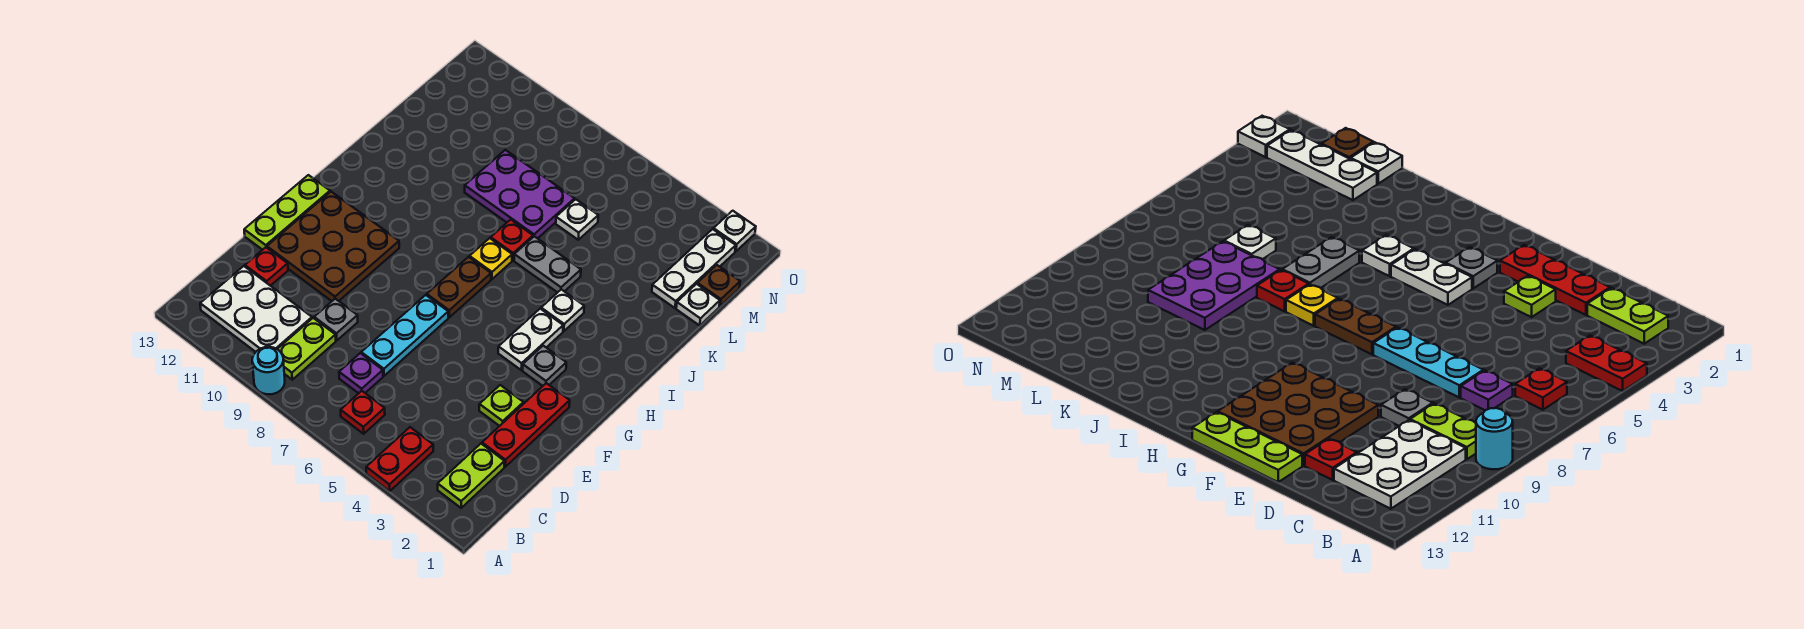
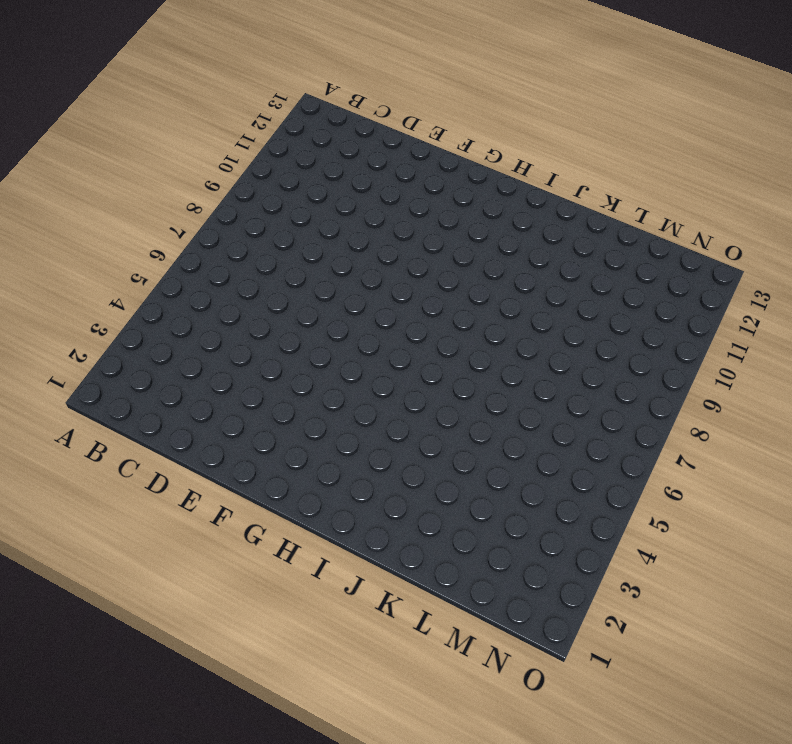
none -> red 1x2 plate [366,427,433,491]
none -> cyan 1x1 round brick [252,347,285,394]
none -> lime 1x2 plate [438,444,504,508]

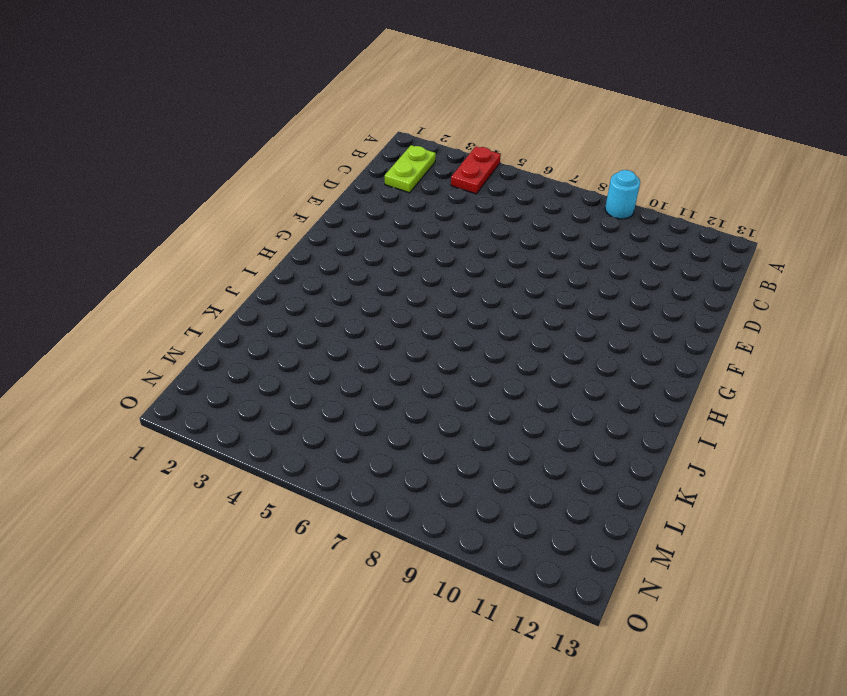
none -> red 1x1 plate [341,391,385,434]
none -> lime 1x2 plate [277,318,336,380]
none -> white 2x3 plate [200,266,312,352]

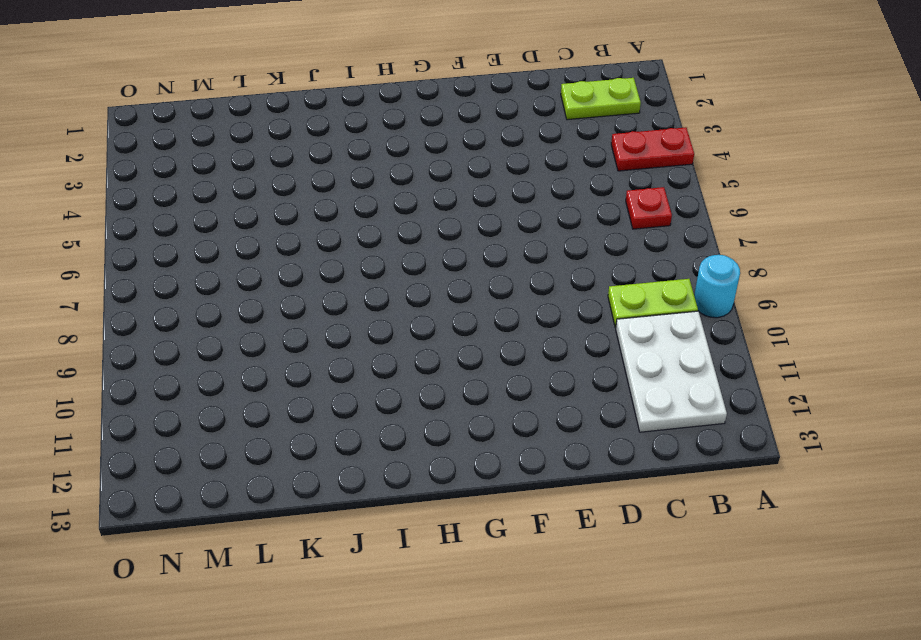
none -> purple 1x1 plate [339,353,383,393]
none -> red 1x3 plate [482,383,570,467]
none -> cyan 1x3 plate [361,295,448,376]

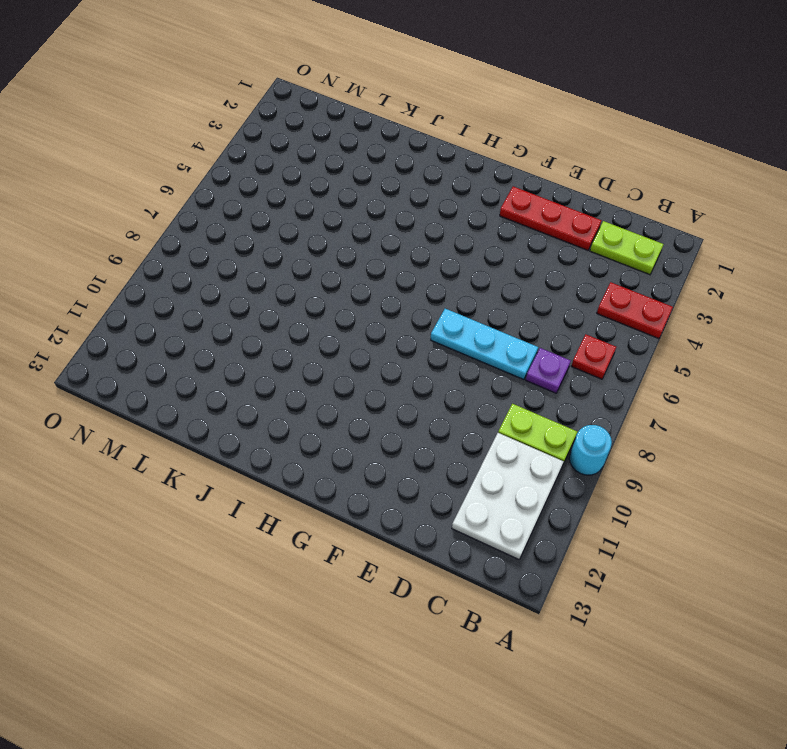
none -> grey 1x1 plate [314,299,358,341]
none -> red 1x1 plate [245,247,288,286]
none -> lime 1x1 plate [479,385,523,426]

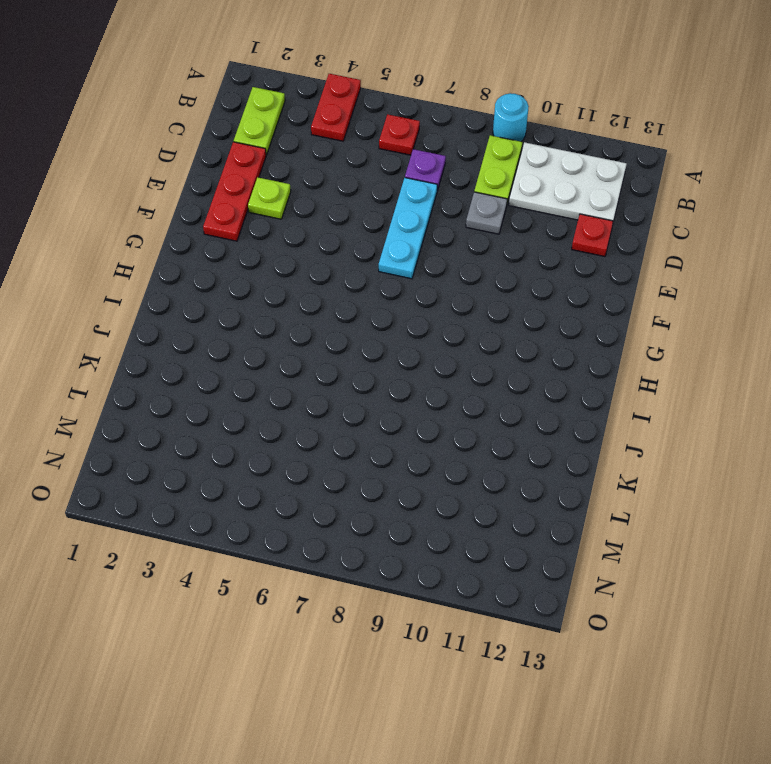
none -> brown 3x3 plate [267,192,399,301]
none -> lime 1x3 plate [244,175,330,250]
none -> grey 1x1 plate [523,346,566,386]

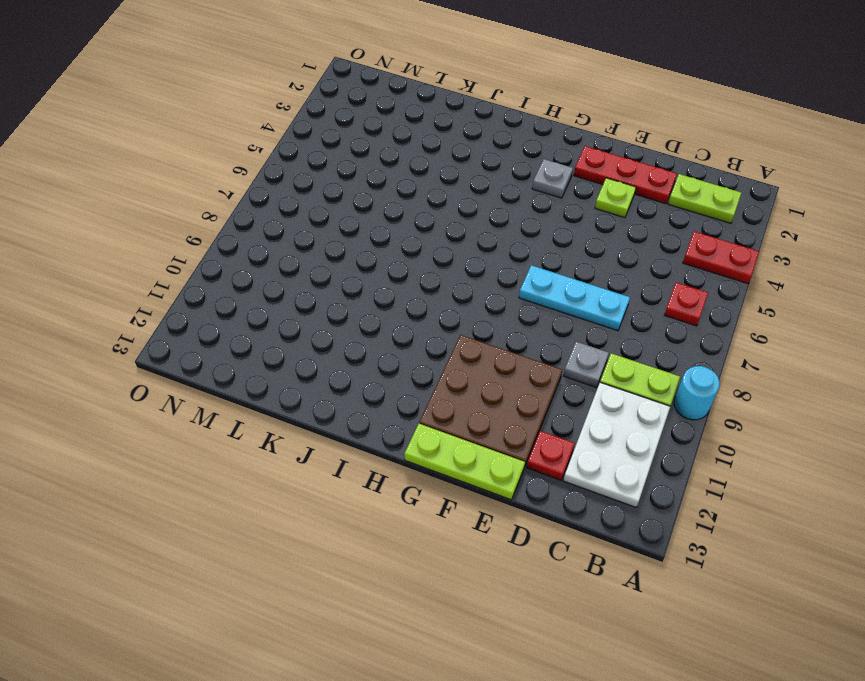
none -> purple 1x1 plate [339,353,383,393]
none -> white 1x2 plate [498,309,563,370]
none -> brown 1x2 plate [427,257,491,317]

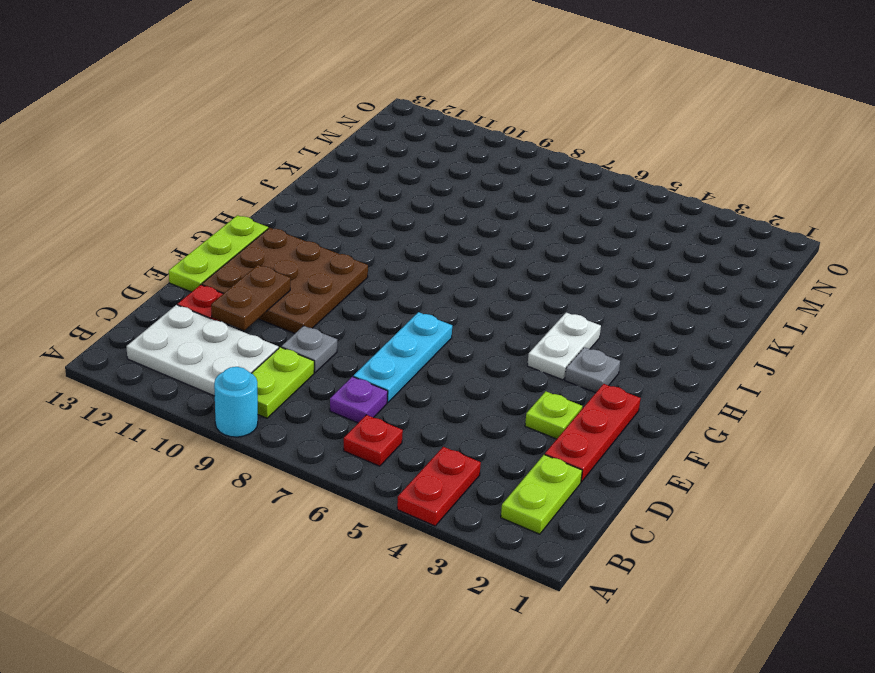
brown 1x2 plate [211,265,290,330] -> brown 1x2 plate moved to [427,257,491,317]
none -> white 1x1 plate [541,289,584,331]
none -> yellow 1x1 plate [470,238,512,279]
none -> grey 1x2 plate [514,236,581,292]

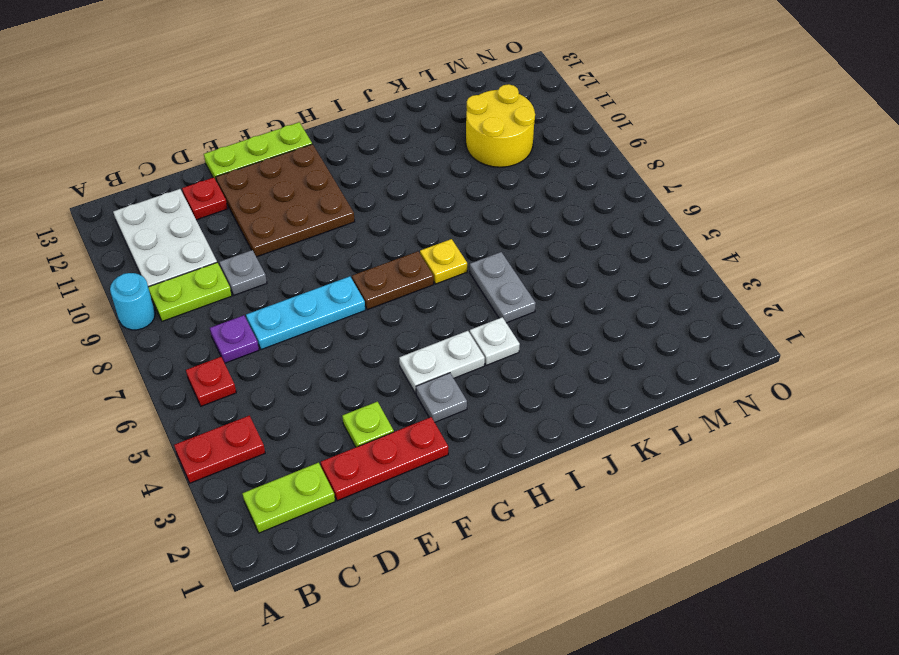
yellow 2x2 round brick [466,84,535,167] -> none
none -> red 1x1 plate [491,220,533,260]
none -> purple 2x3 plate [465,150,575,238]
none -> white 1x1 plate [676,284,720,325]

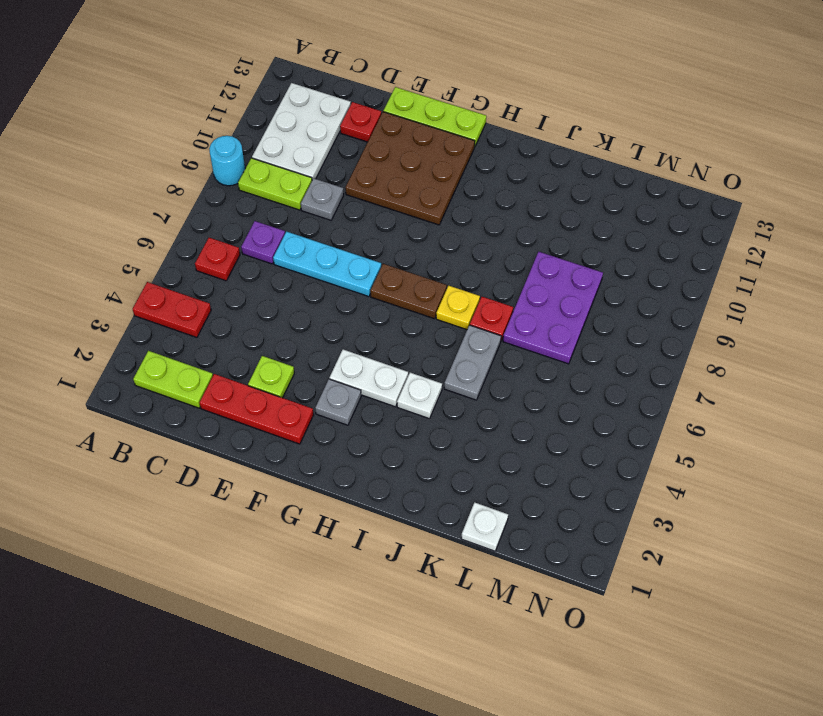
none -> white 1x3 plate [652,229,736,308]
none -> white 1x1 plate [556,199,598,240]
none -> brown 1x1 plate [697,265,740,306]

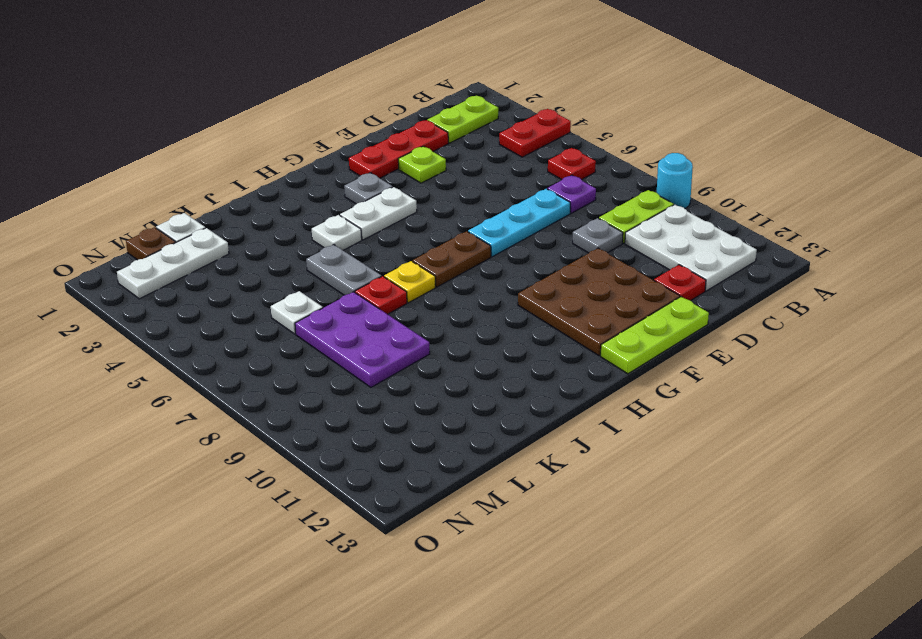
none -> white 1x1 plate [713,211,756,251]

